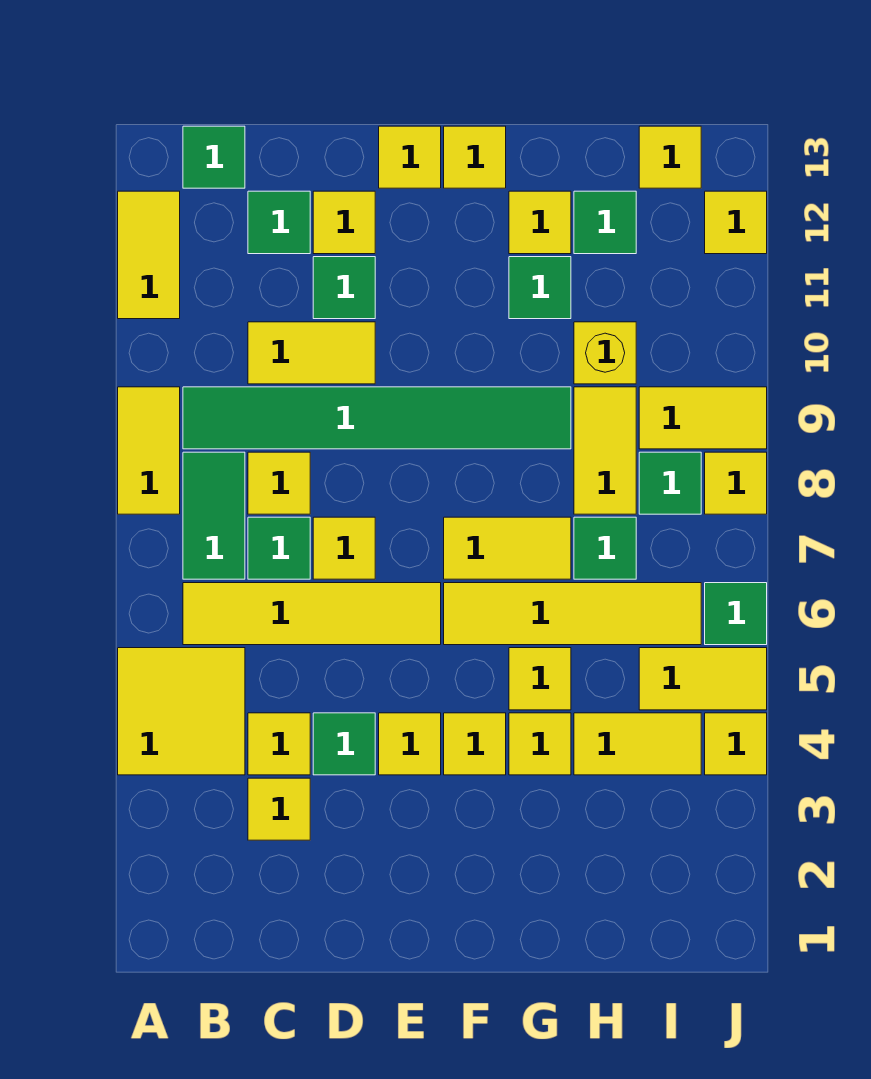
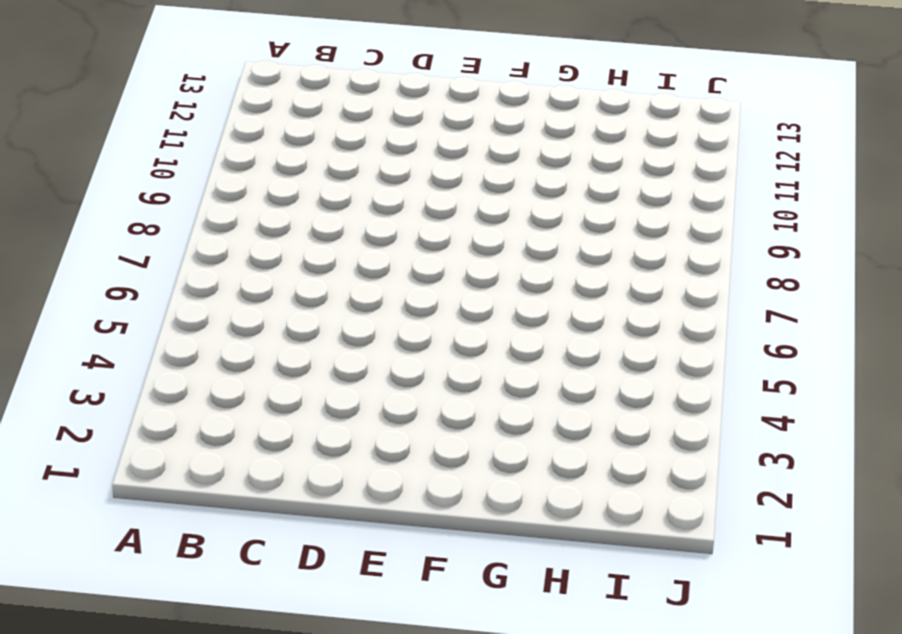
none -> yellow 2x2 tile [118,648,245,775]
none -> yellow 1x2 tile [118,387,180,514]
none -> yellow 1x2 tile [118,191,180,319]
none -> yellow 1x4 tile [183,583,441,645]

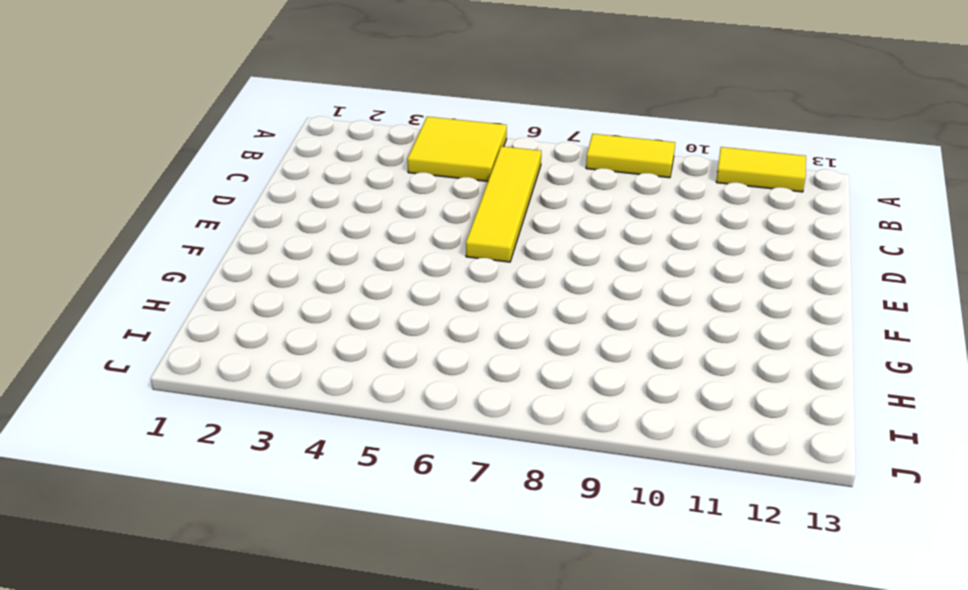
none -> green 1x2 tile [183,452,245,579]
none -> green 1x6 tile [183,387,571,449]
none -> green 1x1 tile [183,126,245,188]
none -> yellow 1x1 tile [248,778,310,840]

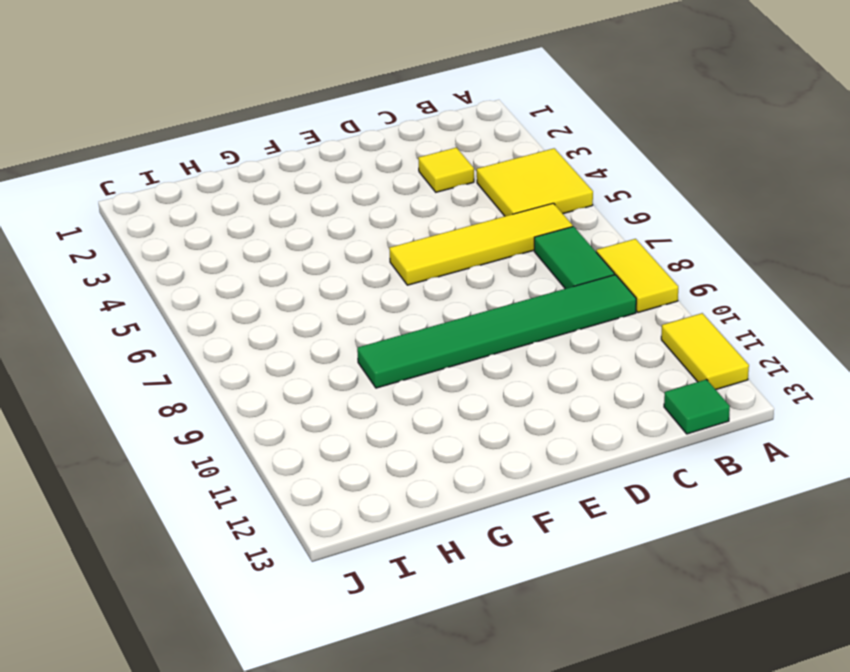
none -> yellow 1x1 tile [248,713,310,775]
none -> green 1x1 tile [248,517,310,579]
none -> yellow 1x1 tile [248,452,310,514]
none -> yellow 1x2 tile [248,322,375,384]

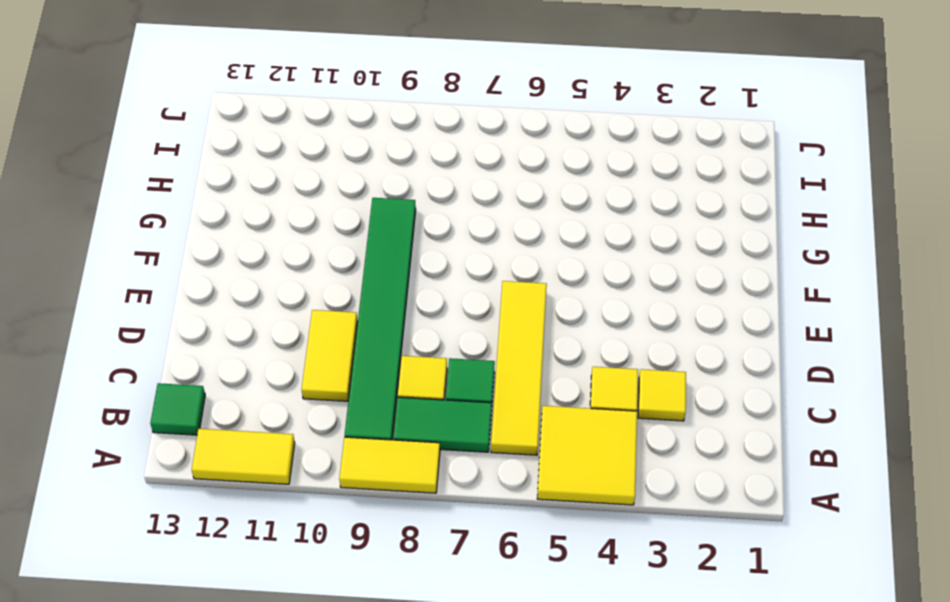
none -> green 1x1 tile [248,191,310,254]
none -> green 1x1 tile [313,713,375,775]
none -> yellow 1x1 tile [313,517,375,579]
none -> green 1x1 tile [313,257,375,319]

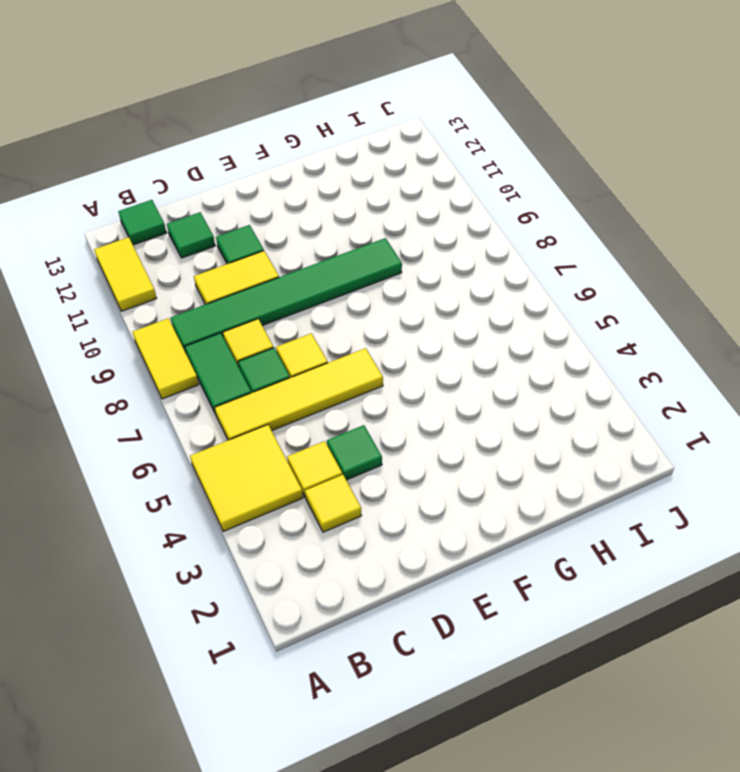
none -> yellow 1x1 tile [313,191,375,254]
none -> yellow 1x1 tile [379,713,441,775]
none -> yellow 1x1 tile [379,126,441,188]
none -> yellow 1x1 tile [444,713,506,775]

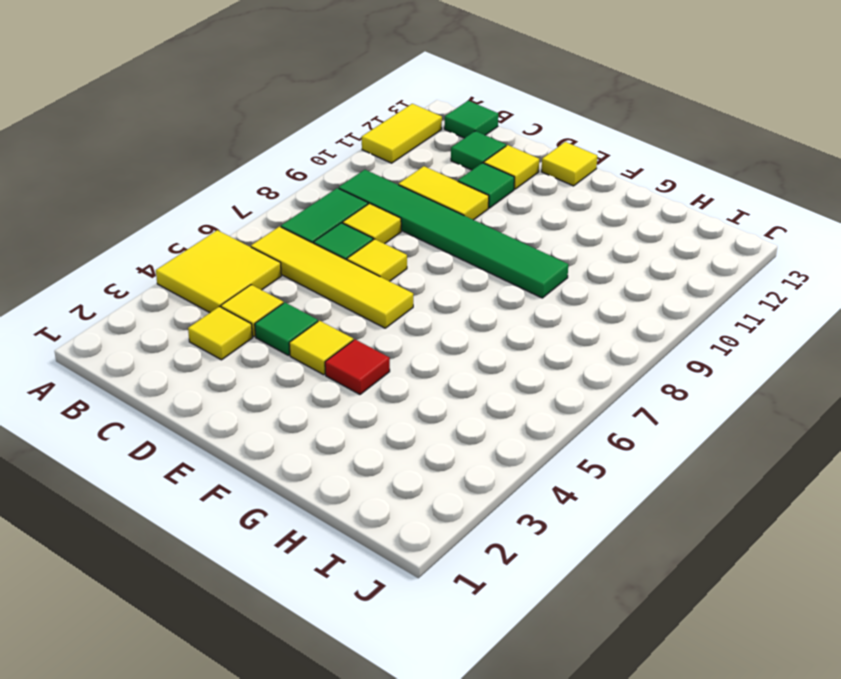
red 1x1 tile [325,340,390,394] -> yellow 1x1 tile [444,713,506,775]
none -> yellow 1x2 tile [118,387,180,514]
none -> yellow 1x4 tile [444,583,701,645]
none -> yellow 1x2 tile [444,517,571,579]
none -> yellow 1x1 tile [444,126,506,188]

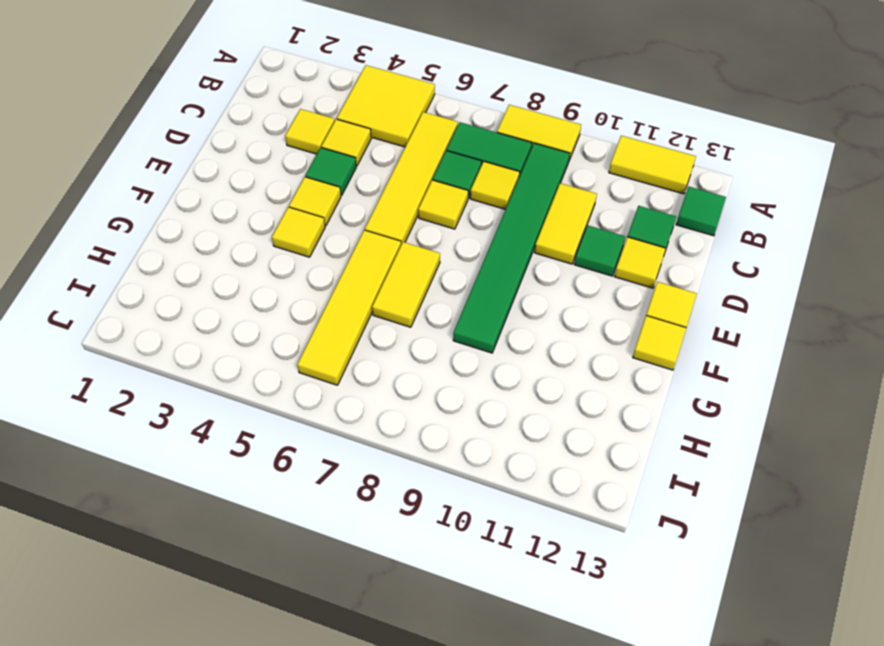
none -> yellow 1x1 tile [509,713,571,775]
none -> yellow 1x1 tile [509,648,571,710]
none -> green 1x1 tile [509,257,571,319]
none -> yellow 1x1 tile [509,191,571,254]

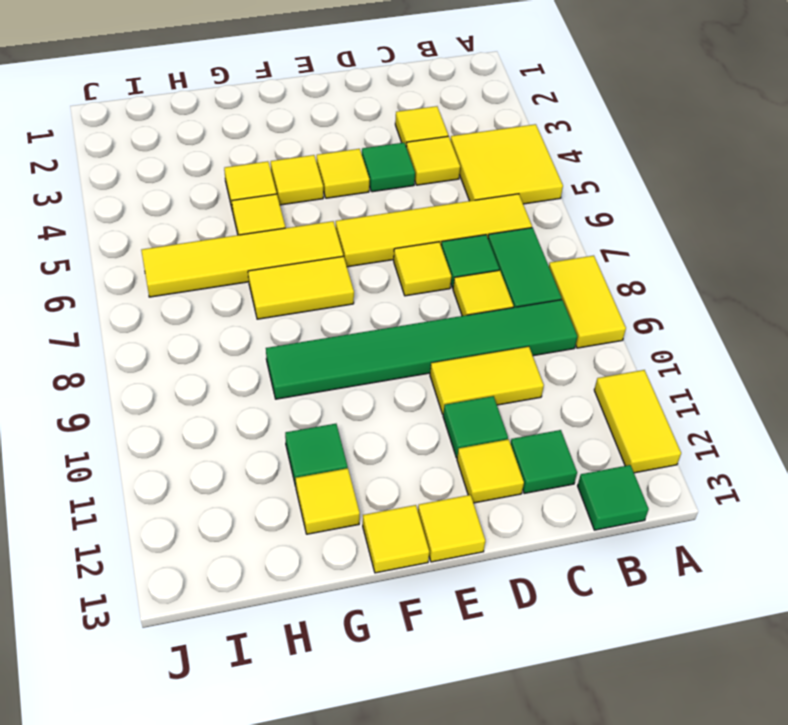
none -> yellow 1x2 tile [574,713,701,775]
none -> green 1x1 tile [574,517,636,579]
none -> yellow 1x2 tile [574,387,636,514]
none -> yellow 1x1 brick [574,322,636,384]

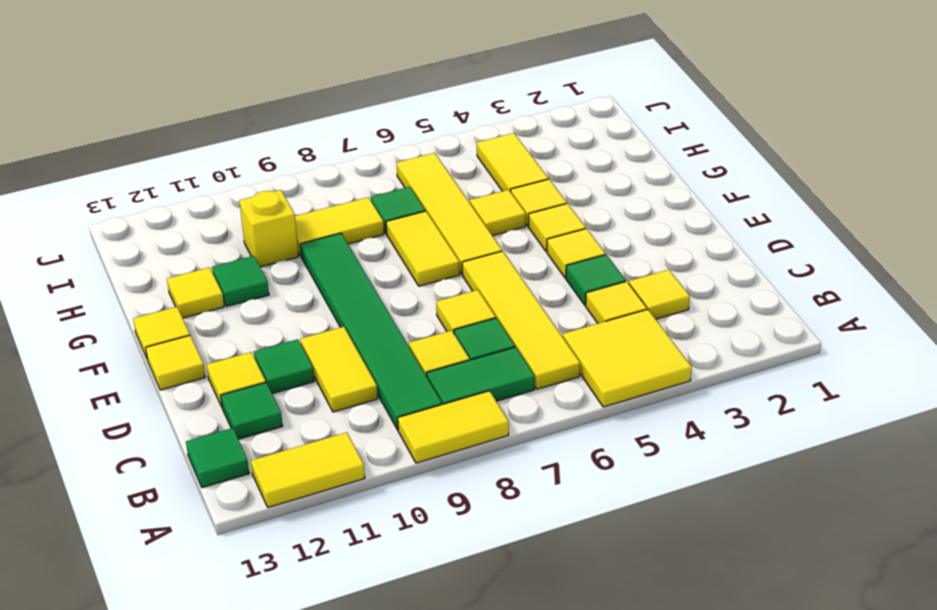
none -> green 1x1 tile [574,191,636,254]
none -> yellow 1x2 tile [639,648,767,710]
none -> green 1x1 tile [639,452,701,514]
none -> yellow 1x2 tile [639,387,767,449]

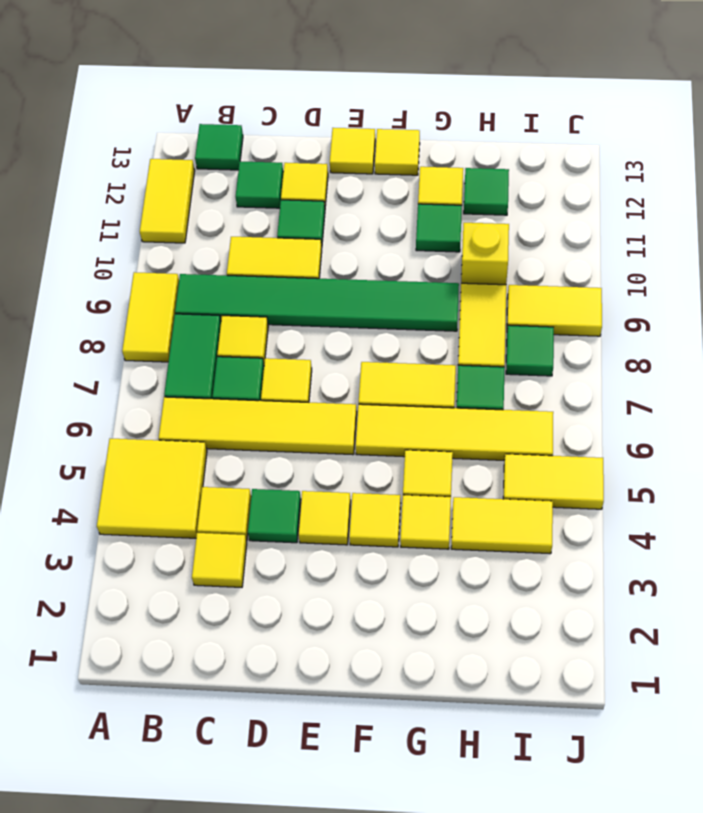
none -> yellow 1x1 tile [639,126,701,188]
none -> yellow 1x1 tile [705,713,767,775]
none -> green 1x1 tile [705,583,767,645]
none -> yellow 1x1 tile [705,452,767,514]

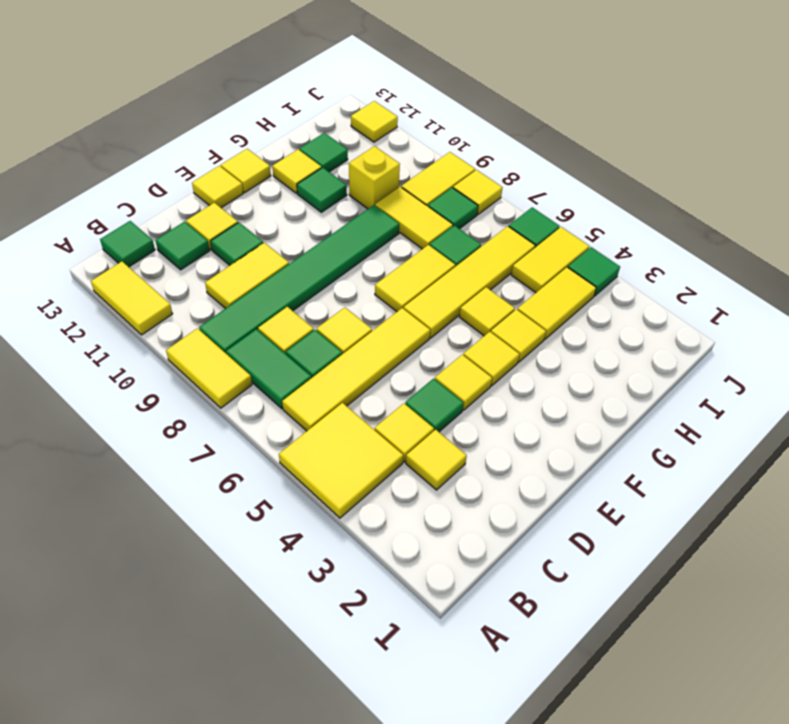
green 1x1 tile [568,247,620,296] -> yellow 1x1 tile [705,713,767,775]
none -> yellow 1x1 tile [639,126,701,188]

